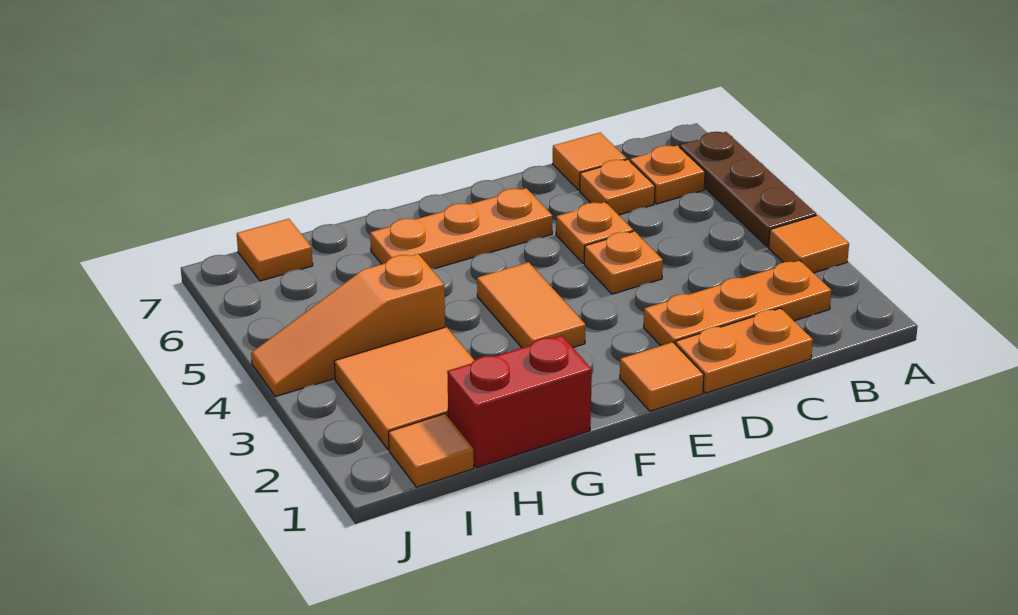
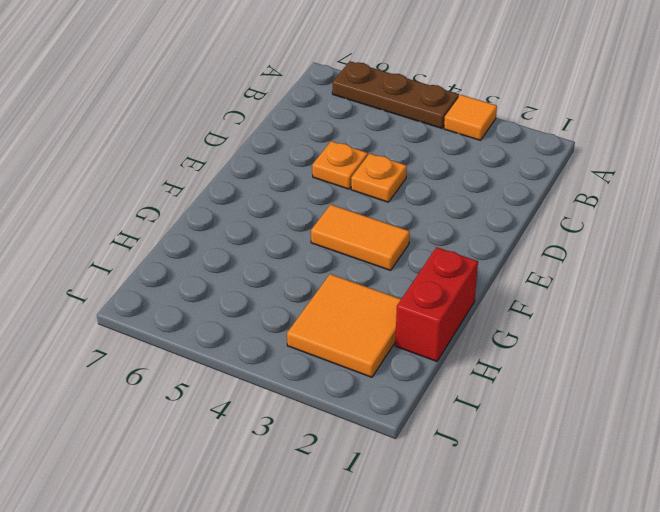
none -> orange 1x3 plate [644,260,831,346]
none -> orange 1x1 plate [630,145,705,204]
none -> orange 1x2 plate [675,308,813,393]

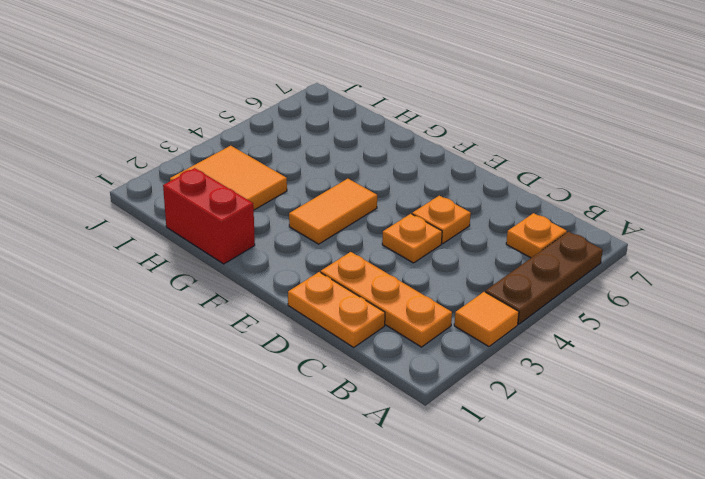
none -> orange 1x1 plate [580,160,655,215]
none -> orange 1x1 tile [553,133,627,190]
none -> orange 1x1 tile [620,342,704,411]

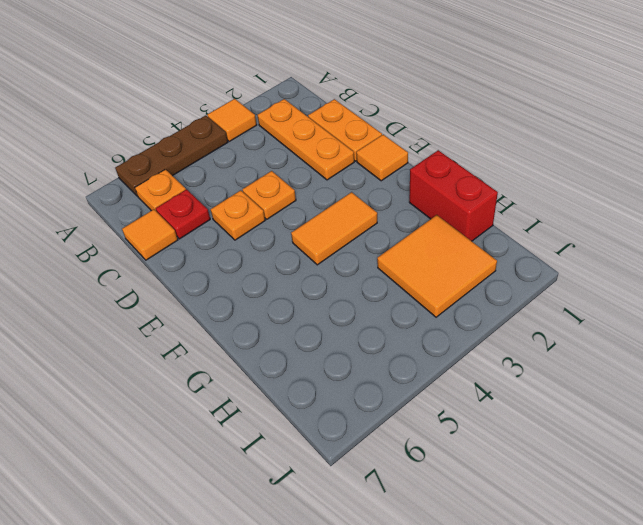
red 1x1 plate [156,189,210,239] -> orange 1x1 plate [580,160,655,215]
none -> orange 1x3 plate [370,188,552,269]
none -> orange 1x3 slope [251,254,445,396]
none -> orange 1x1 tile [389,414,474,487]

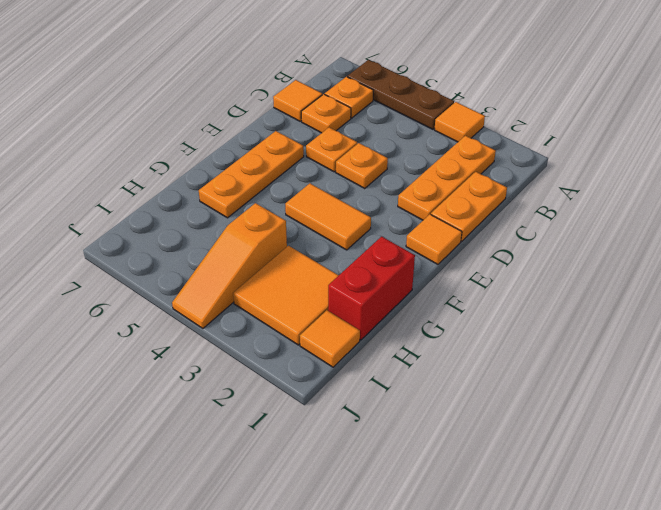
none -> orange 1x1 tile [237,219,313,281]

